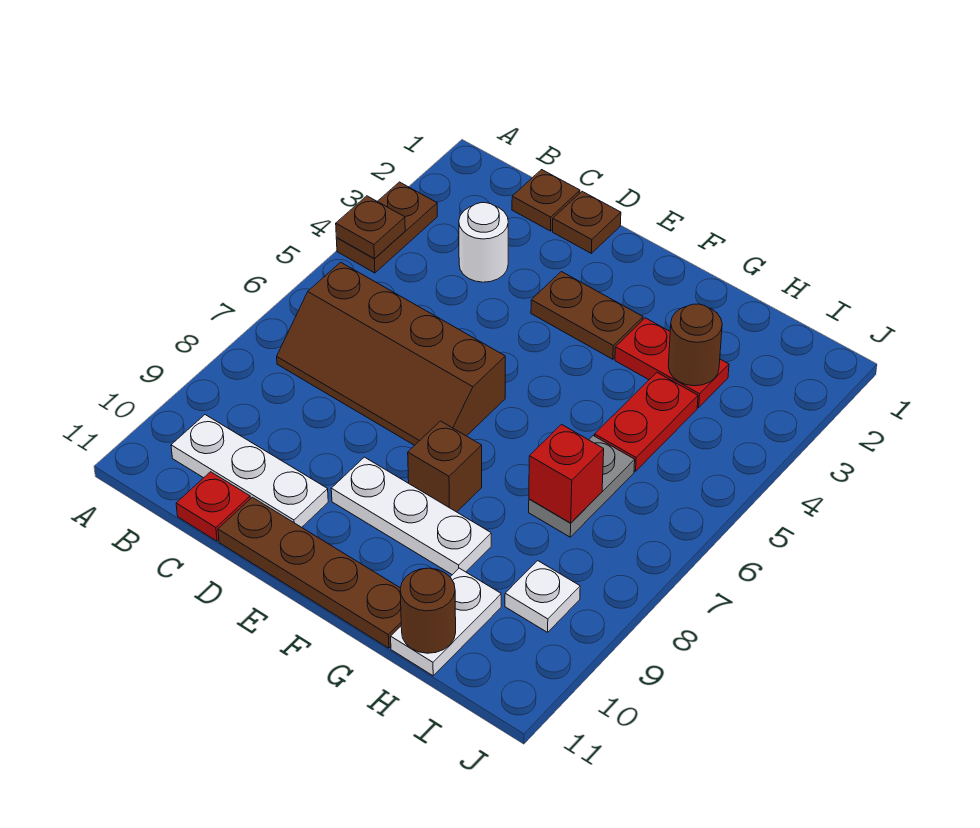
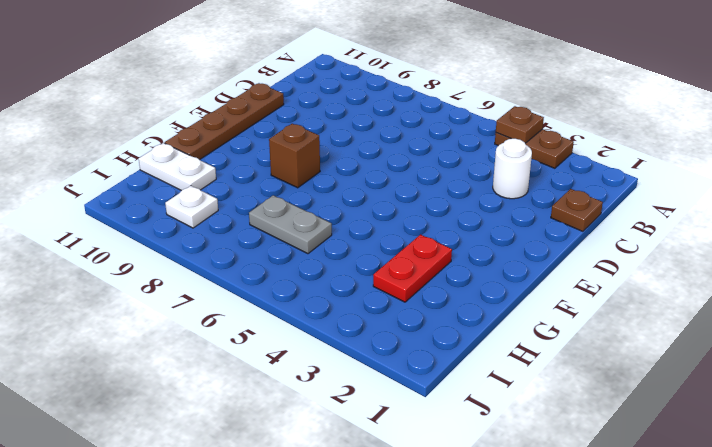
none -> brown 2x4 slope [277,262,505,445]
none -> white 1x3 plate [171,415,328,527]
none -> red 1x1 plate [176,472,250,541]

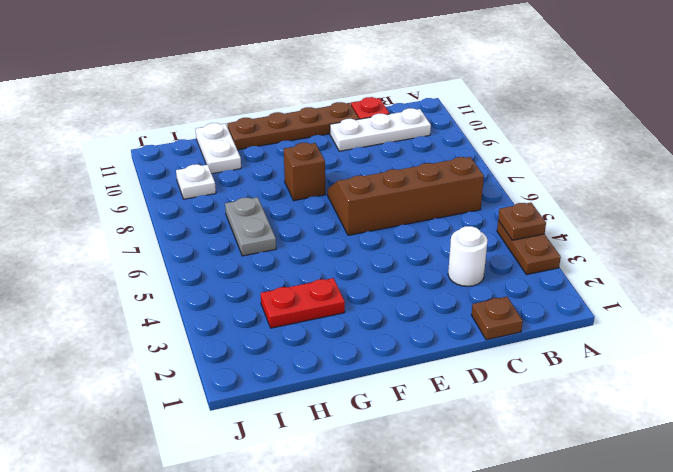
none -> brown 1x1 plate [553,191,621,253]
none -> brown 1x2 plate [531,272,643,359]
none -> white 1x3 plate [331,457,491,575]

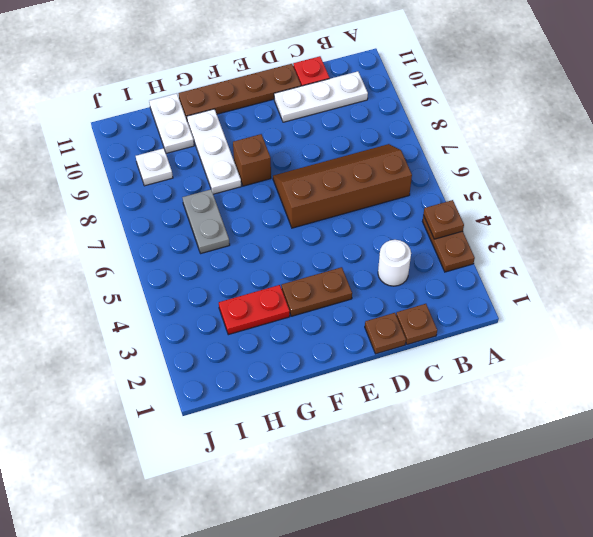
white 1x3 plate [187,109,241,194] -> white 1x3 plate turned to [331,457,491,575]
none -> red 1x2 plate [595,373,698,471]
none -> brown 1x1 round brick [668,304,722,386]
none -> red 1x1 brick [529,425,604,523]

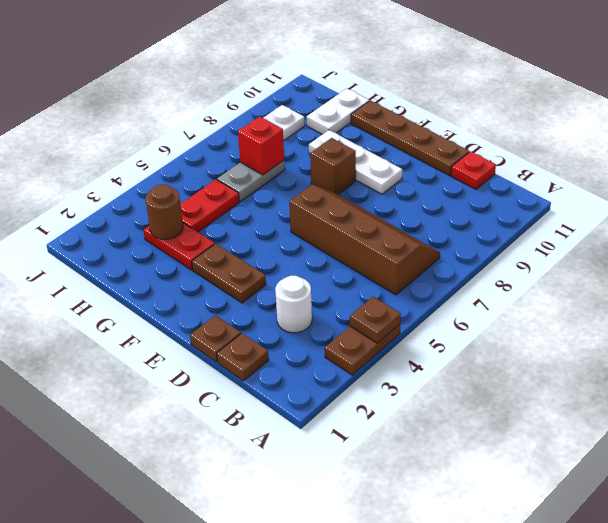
none -> white 1x3 plate [171,415,328,527]
none -> brown 1x1 round brick [400,568,456,653]

